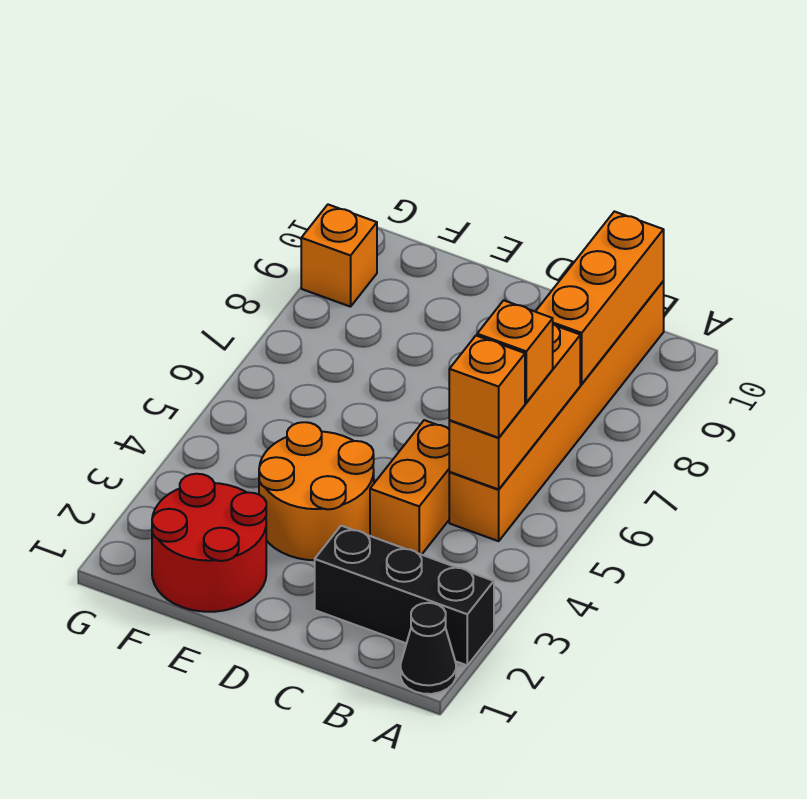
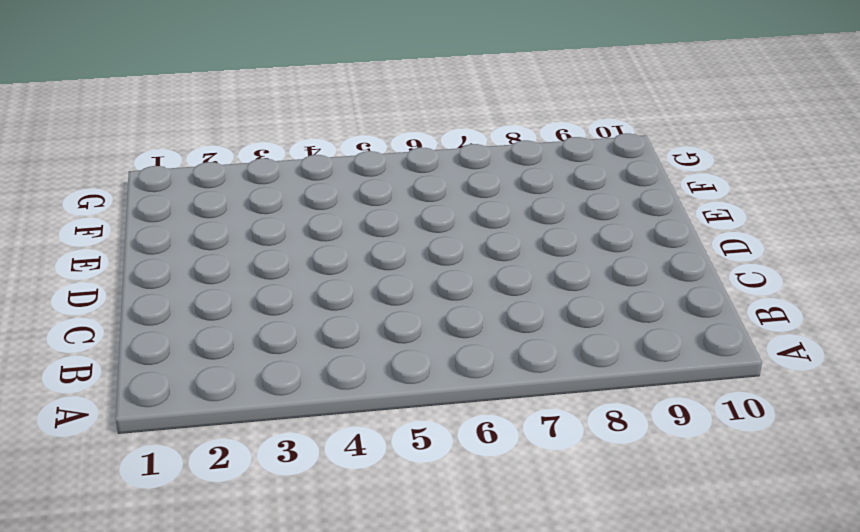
none -> black 1x1 cone [401,603,456,694]
none -> black 1x3 brick [315,526,494,665]

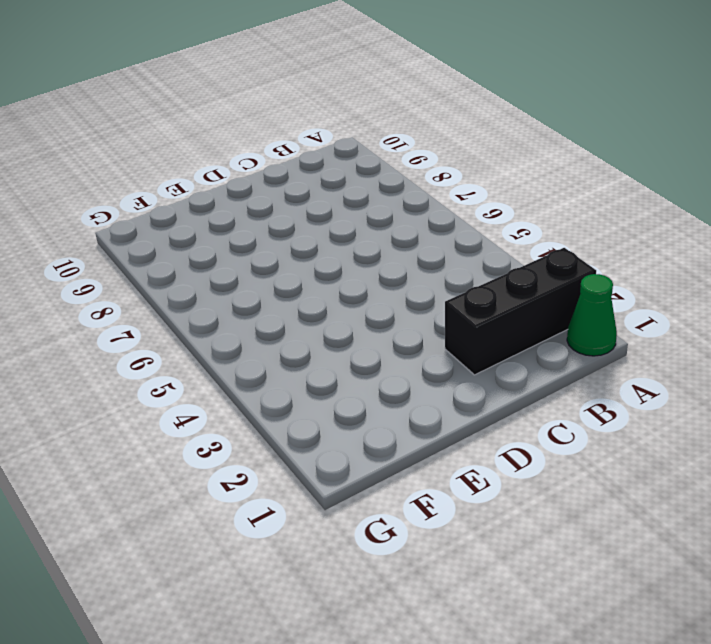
green 1x1 cone [567,274,617,356] -> black 1x1 cone [401,603,456,694]
none -> orange 1x6 brick [449,281,664,541]
none -> orange 1x2 brick [370,420,449,555]

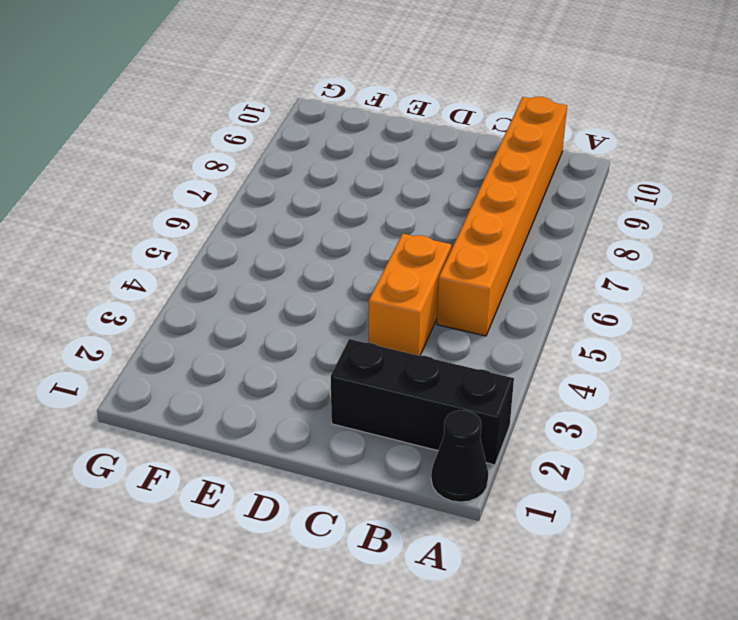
none -> orange 2x2 round brick [259,422,374,560]
none -> red 2x2 round brick [152,474,266,612]

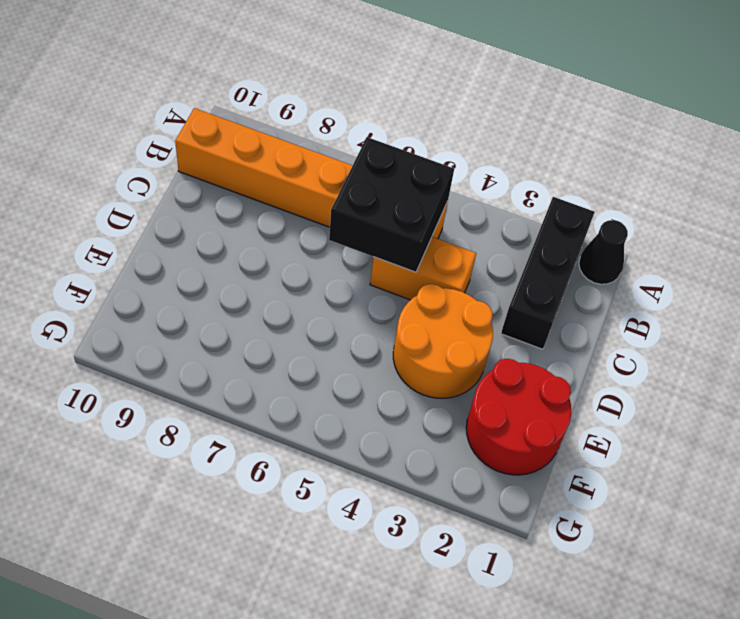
black 2x2 brick [329,137,454,272] -> orange 1x3 brick [449,324,580,489]
none -> orange 1x1 brick [301,205,377,307]
none -> orange 1x3 brick [535,211,664,384]

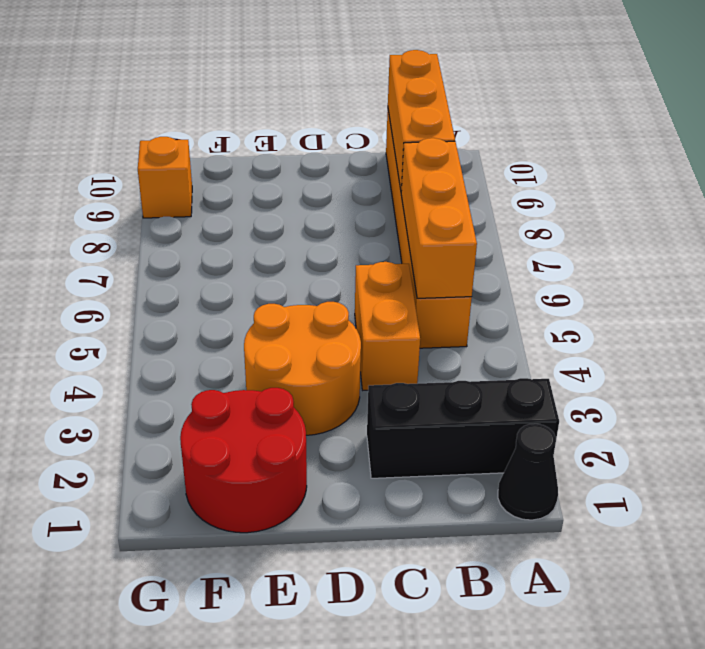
none -> orange 1x1 brick [449,336,525,438]
none -> orange 1x1 brick [477,300,553,403]

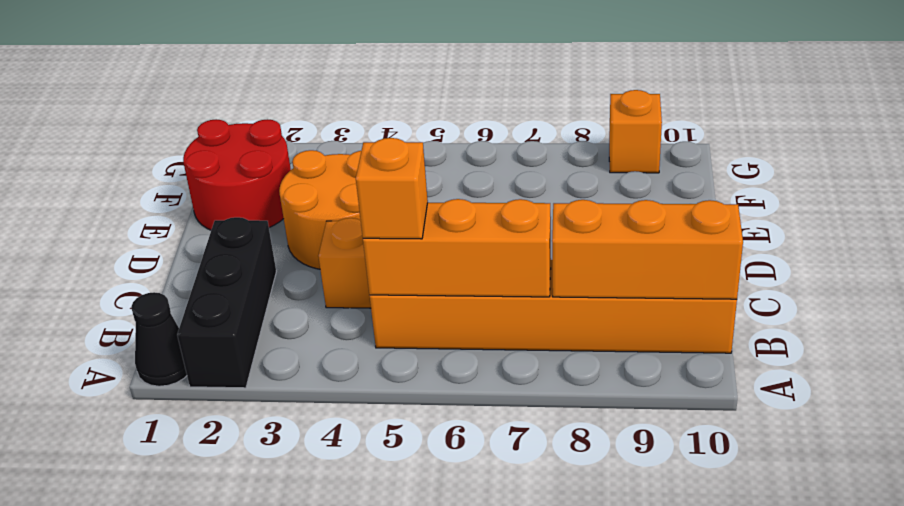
none -> orange 1x1 brick [477,300,553,403]

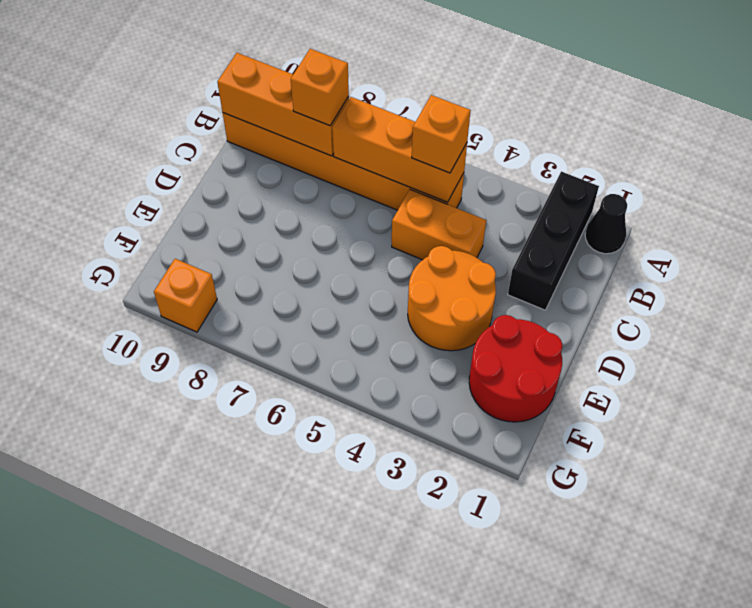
orange 1x1 brick [291,49,349,126] -> orange 1x1 brick moved to [477,300,553,403]

